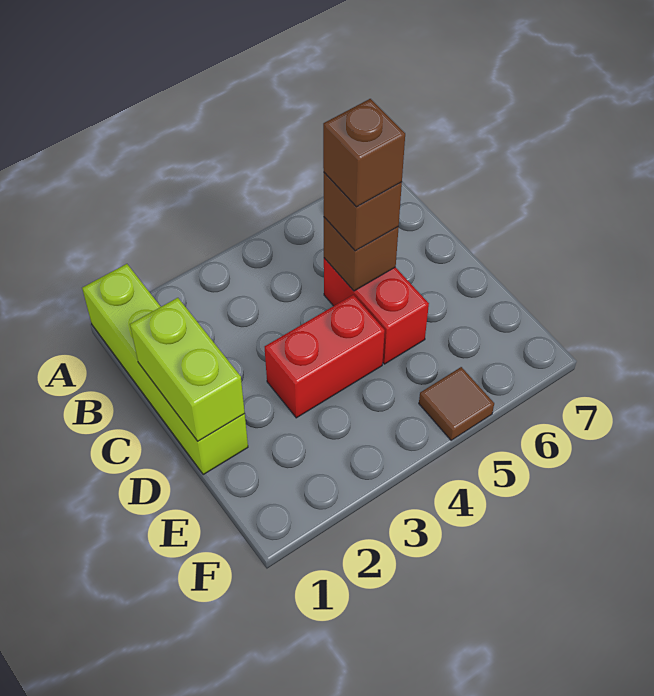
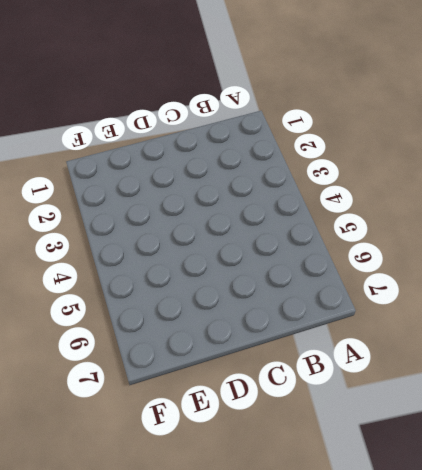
none -> lime 1x4 brick [82,264,248,474]
none -> red 1x2 brick [324,258,429,364]

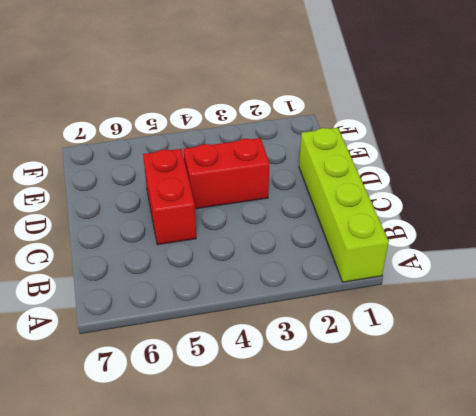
none -> brown 1x1 tile [419,367,494,440]
none -> lime 1x2 brick [130,298,245,441]

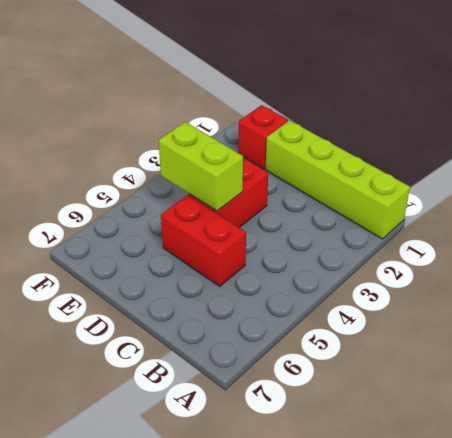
lime 1x2 brick [159,122,243,211] -> lime 1x2 brick moved to [130,298,245,441]
red 1x1 brick [238,105,288,169] -> none
none -> brown 1x1 tile [419,367,494,440]
none -> brown 1x1 brick [324,217,399,291]

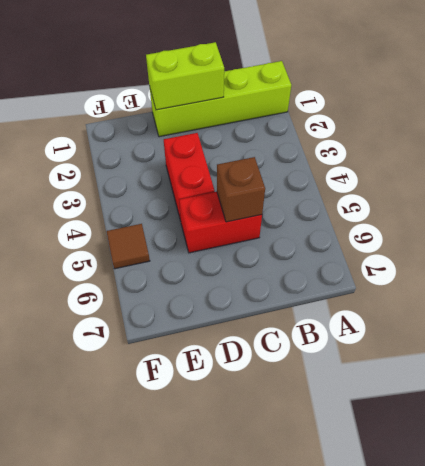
none -> brown 1x1 brick [324,173,402,251]
none -> brown 1x1 brick [323,99,405,207]

